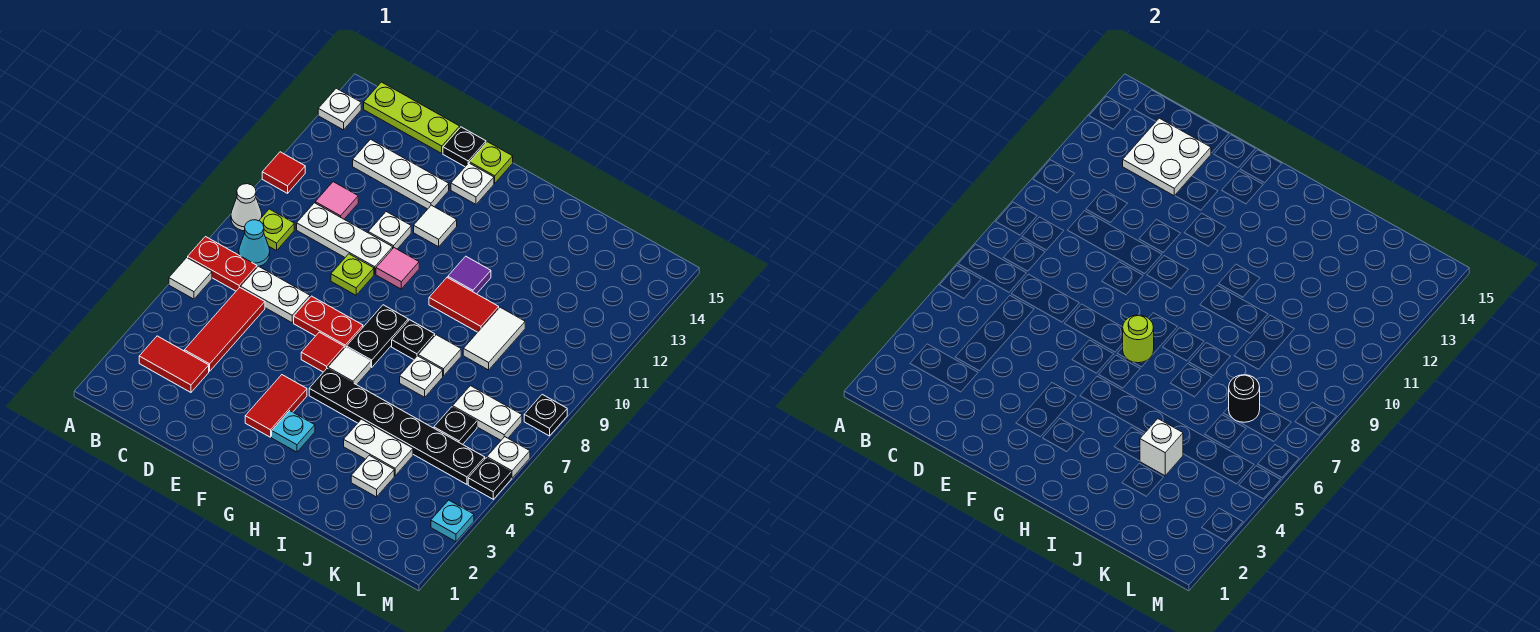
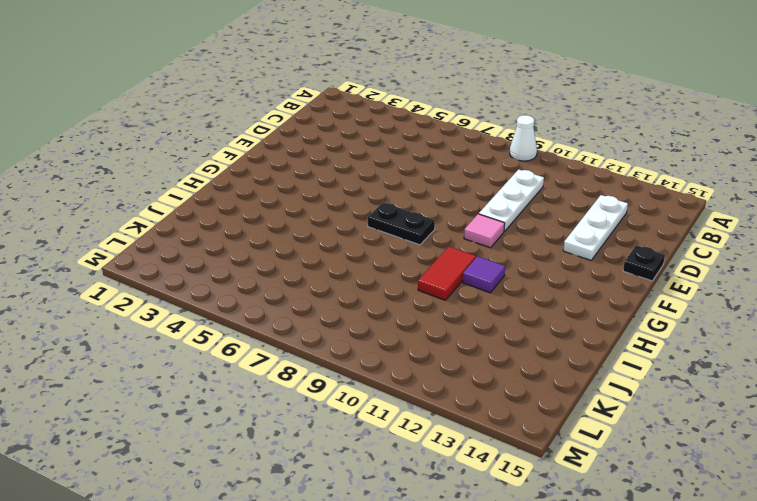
none -> white 1x1 tile [169,258,212,299]
none -> red 1x2 plate [188,237,257,291]
none -> red 1x1 tile [262,152,305,193]
none -> white 1x1 plate [318,88,361,130]

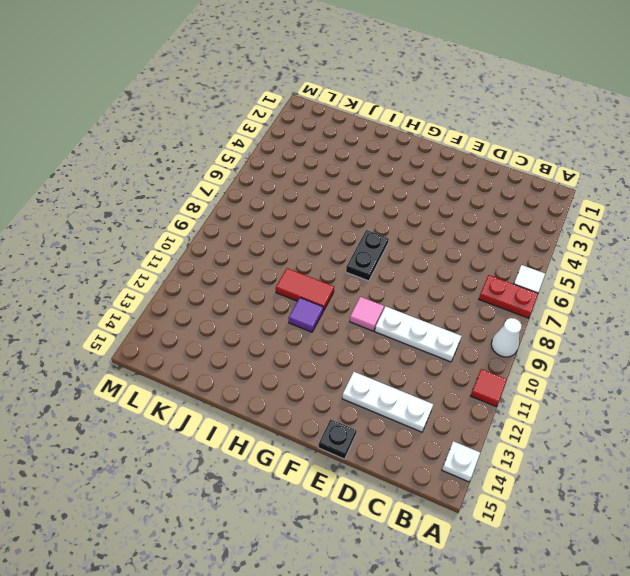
none -> red 1x2 tile [139,336,209,392]
none -> cyan 1x1 cone [239,220,270,267]
none -> lime 1x1 plate [259,209,294,251]
none -> lime 1x3 plate [364,82,460,153]

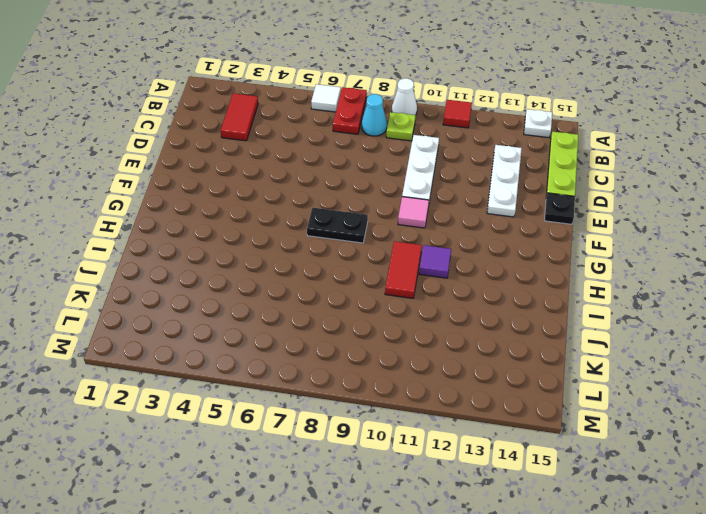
none -> red 1x3 tile [184,287,265,371]
none -> white 1x2 plate [241,266,310,323]
none -> pink 1x1 tile [315,182,358,219]
none -> red 1x2 plate [294,296,363,348]

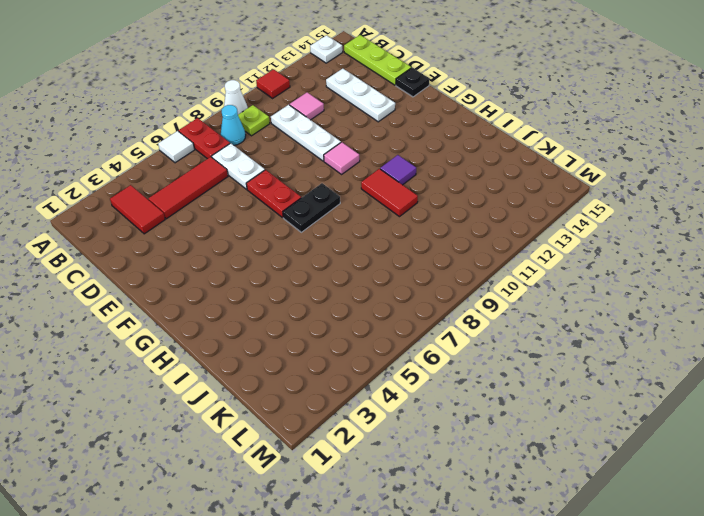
none -> lime 1x1 plate [331,254,374,295]
none -> white 1x1 plate [368,212,411,249]
none -> red 1x2 tile [245,375,307,437]
none -> red 1x1 tile [301,332,344,372]

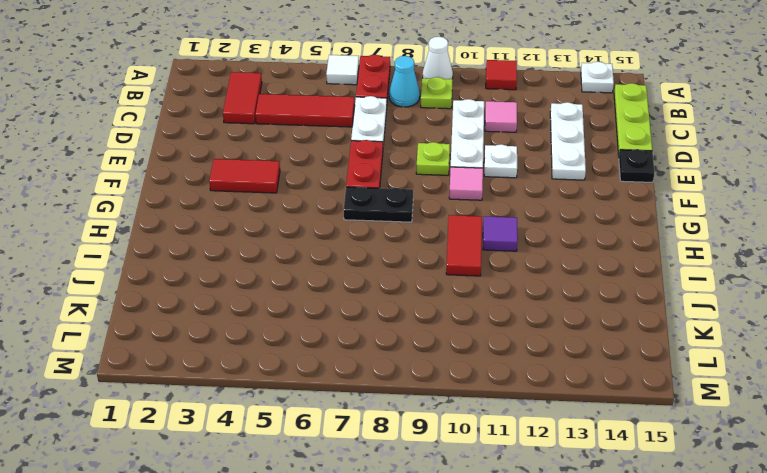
none -> red 1x1 tile [301,332,344,372]
none -> white 1x1 tile [414,205,457,247]
none -> white 1x1 plate [451,163,494,204]
none -> lime 1x1 plate [470,142,513,183]

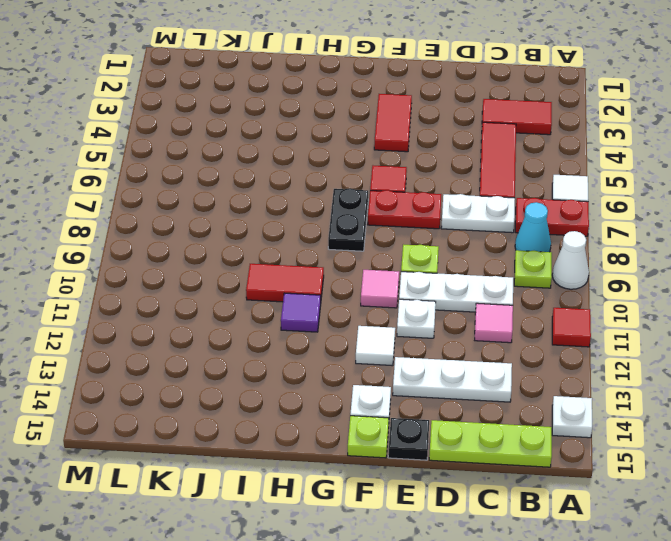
none -> cyan 1x1 plate [272,411,315,452]
none -> black 1x6 plate [309,368,485,484]
none -> white 1x1 tile [328,347,371,385]
none -> black 1x1 plate [392,320,435,360]

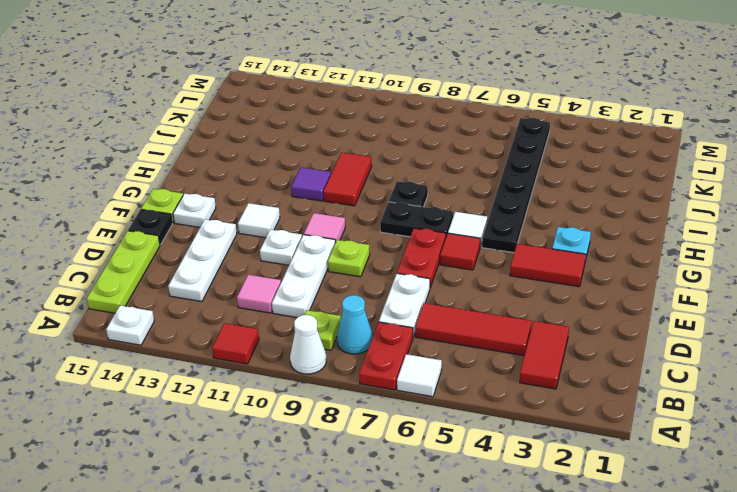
none -> white 1x2 plate [344,419,413,476]
none -> white 1x1 plate [400,356,443,397]
none -> white 1x1 tile [418,335,461,376]
none -> white 1x1 plate [351,455,394,497]

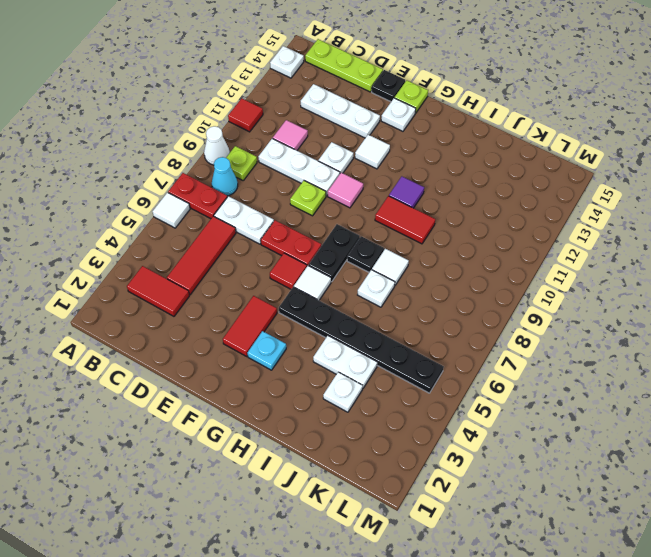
none -> white 1x2 tile [463,307,525,370]
none -> black 1x1 plate [434,407,477,444]
none -> white 1x2 plate [453,386,522,440]
none -> cyan 1x1 plate [431,500,474,542]

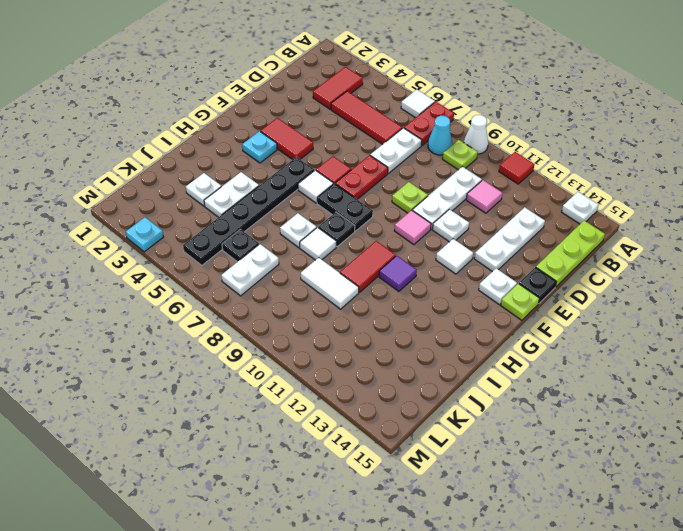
none -> black 1x1 plate [468,458,511,499]
none -> white 1x1 plate [487,437,530,478]
none -> black 1x1 plate [524,394,567,436]
none -> white 2x2 plate [1123,118,1211,196]

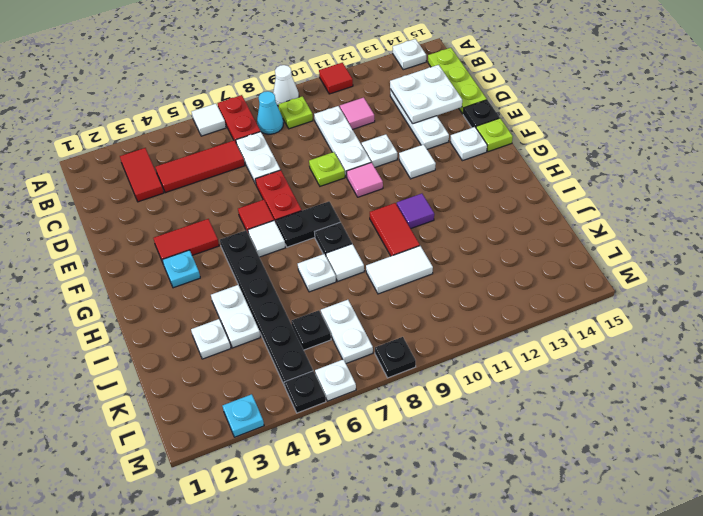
none -> lime 1x1 round brick [1123,315,1154,363]
none -> white 1x1 brick [1140,419,1183,476]
none -> black 1x1 round brick [1229,375,1260,422]

